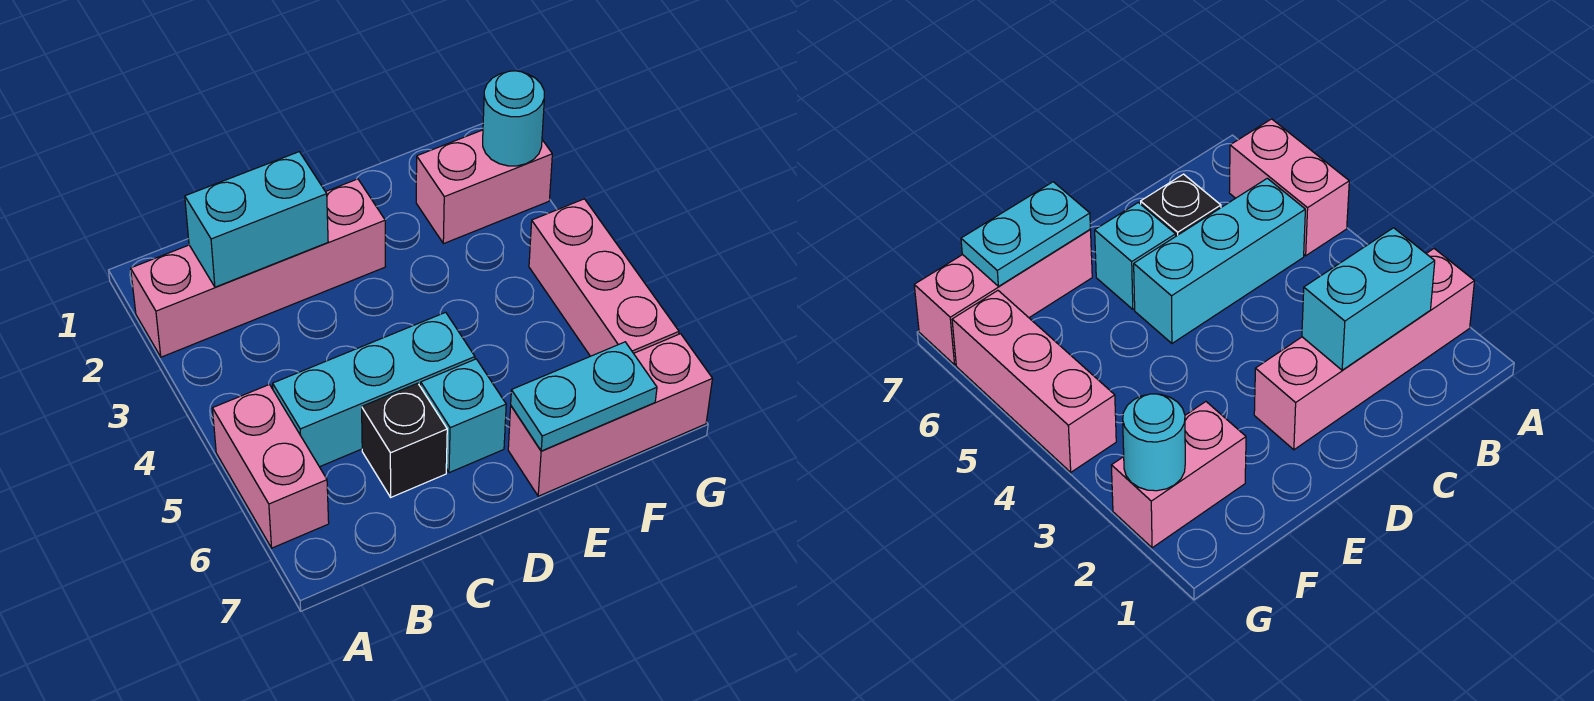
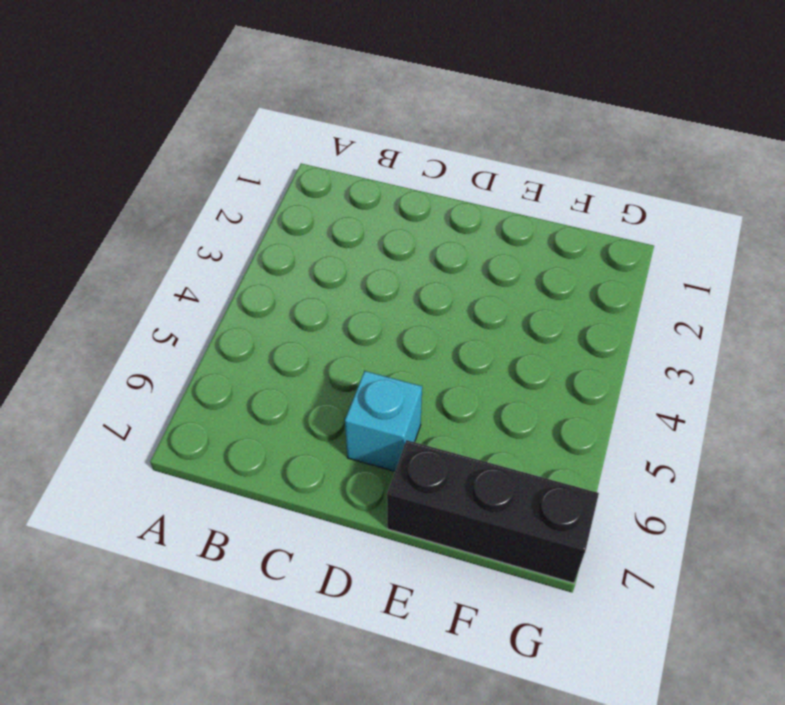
black 1x3 brick [387,440,599,583] -> pink 1x3 brick [508,334,712,496]
none -> pink 1x4 brick [131,179,385,357]
none -> pink 1x2 brick [212,385,329,548]

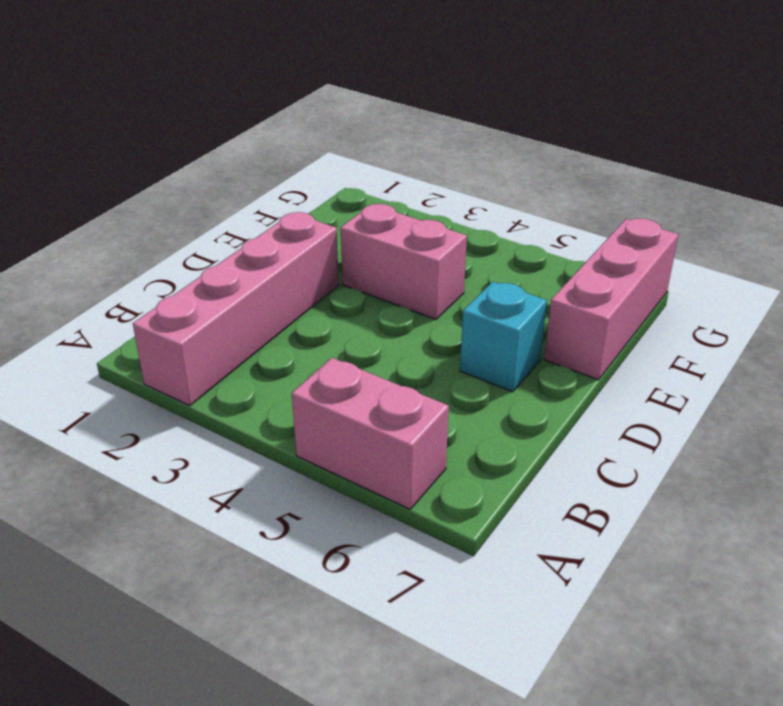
pink 1x2 brick [341,204,467,319] -> pink 1x2 brick turned to [416,130,552,244]
none -> cyan 1x3 brick [273,312,475,467]
none -> black 1x1 brick [362,383,447,497]

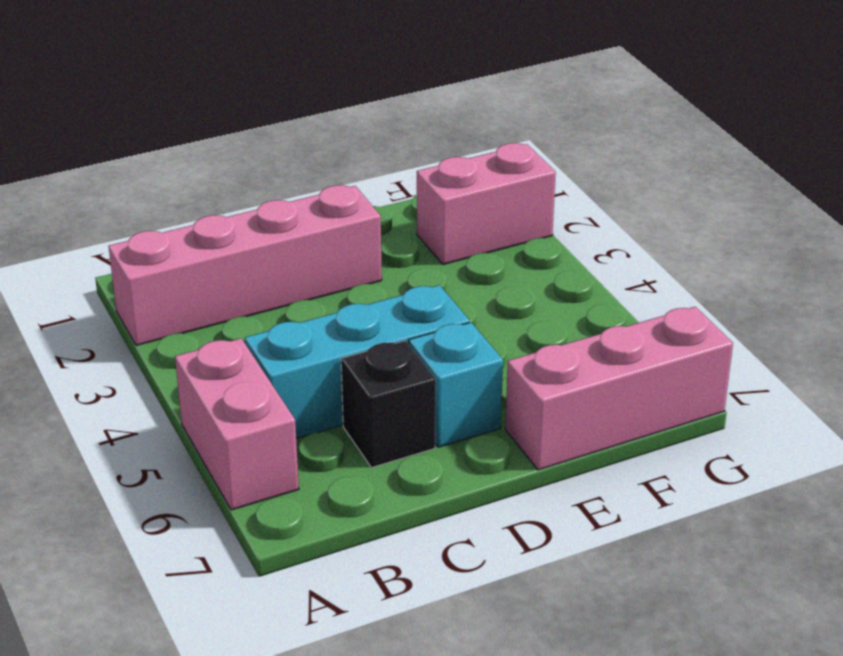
none -> pink 1x3 brick [529,199,679,356]
none -> cyan 1x2 brick [185,152,328,287]

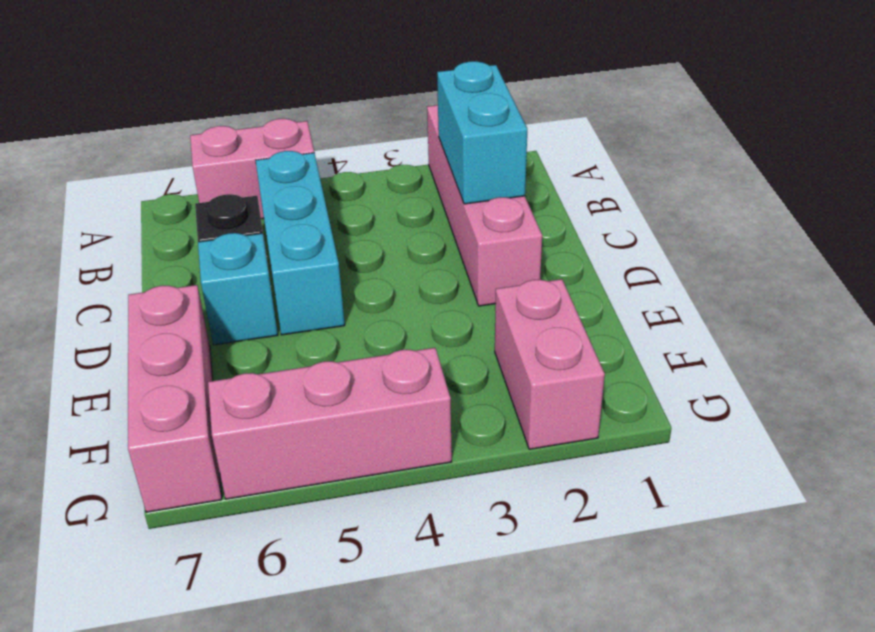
none -> cyan 1x2 plate [511,342,657,451]
none -> cyan 1x1 round brick [483,71,544,166]

